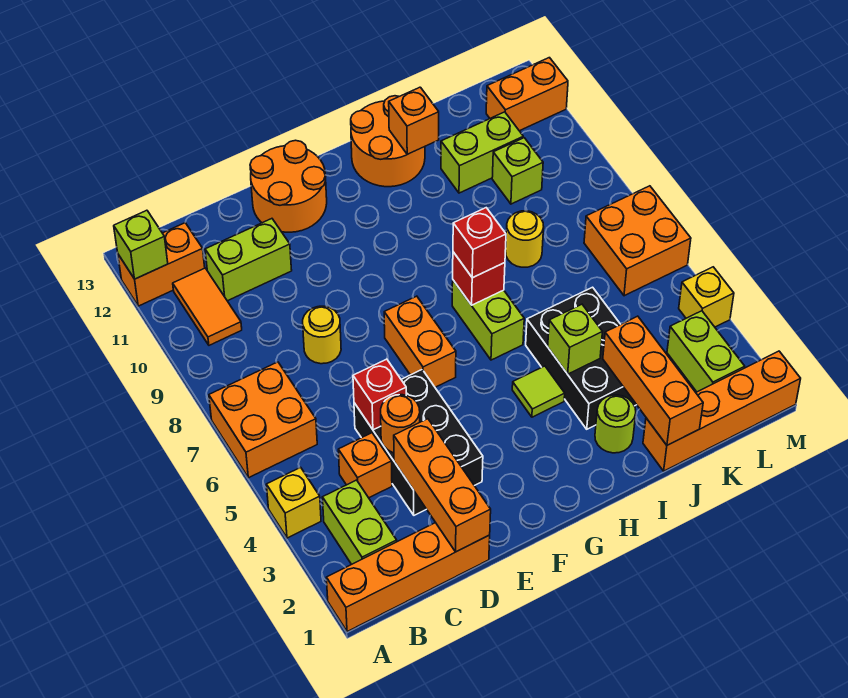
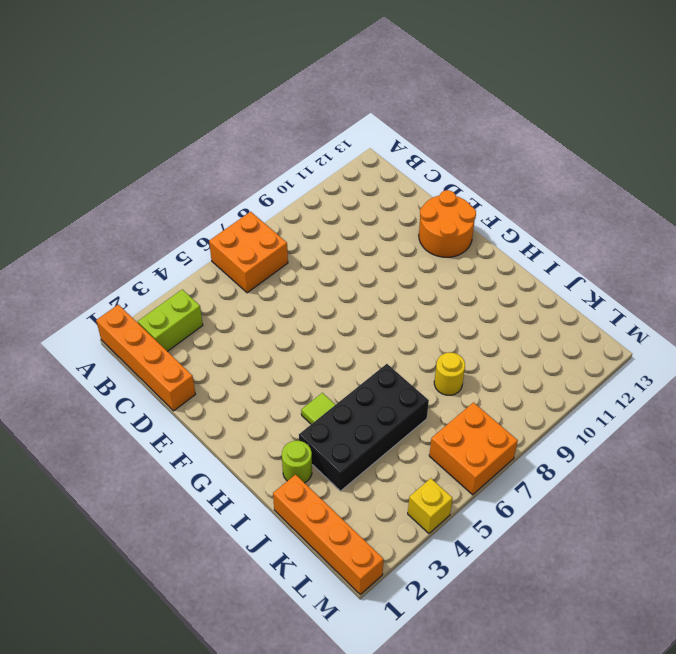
black 2x4 brick [299,364,429,491] -> black 2x3 brick [526,287,636,429]
none -> yellow 1x1 brick [266,467,321,538]
none -> orange 1x2 brick [118,223,205,306]
none -> orange 1x2 tile [173,268,242,345]
none -> orange 1x1 brick [338,433,392,498]

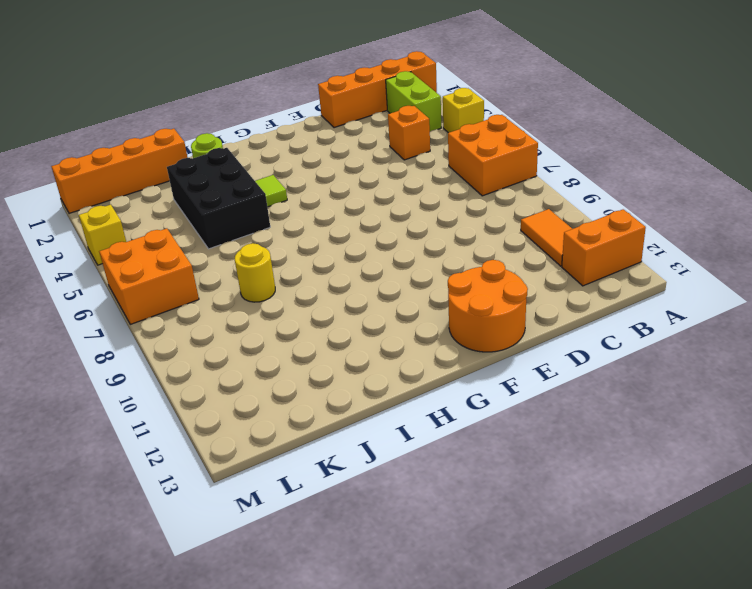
none -> lime 1x2 brick [205,219,292,301]
none -> black 2x3 brick [354,370,483,515]
none -> yellow 1x1 round brick [303,306,341,364]
none -> orange 1x2 brick [384,296,456,387]

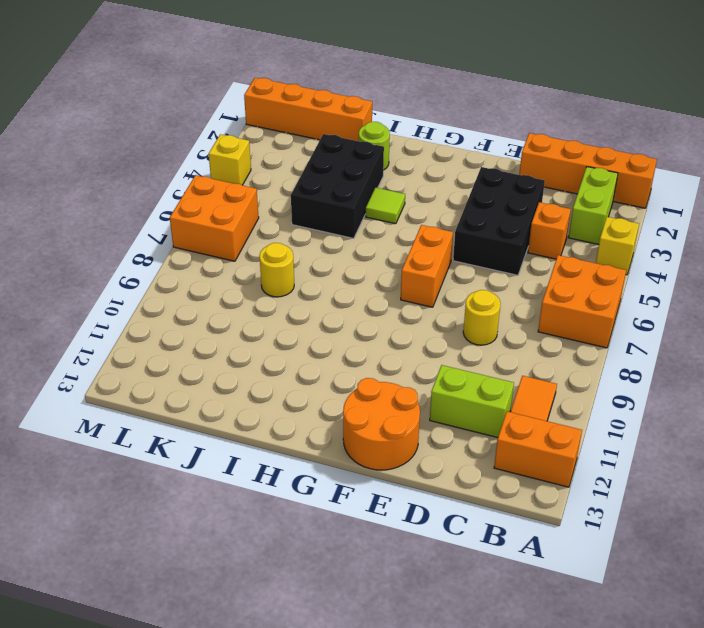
none -> lime 1x2 brick [452,280,524,360]
none -> orange 2x2 round brick [351,96,425,187]
none -> lime 1x2 brick [441,112,523,193]
none -> lime 1x1 brick [492,138,543,204]

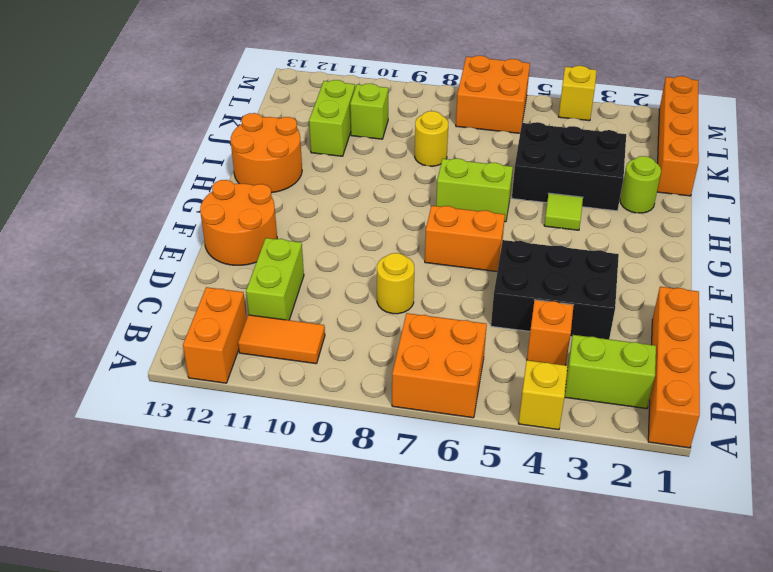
none -> lime 1x2 brick [667,311,745,392]
none -> orange 1x2 brick [486,58,568,131]
none -> lime 1x1 brick [114,210,168,279]
none -> orange 1x3 brick [394,419,491,552]

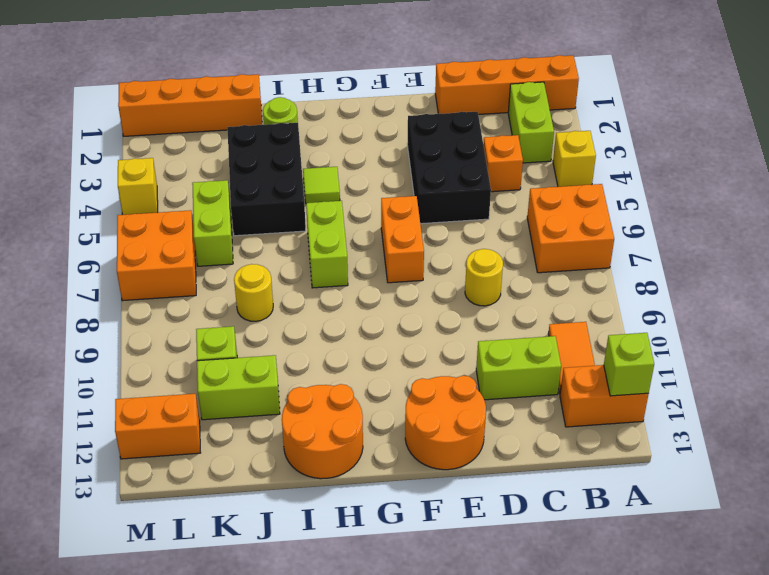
lime 1x2 brick [192,180,233,266] -> lime 1x2 brick moved to [667,311,745,392]
none -> orange 1x3 brick [394,419,491,552]
none -> orange 1x1 round brick [381,395,420,453]
none -> red 1x1 brick [353,359,406,430]
none -> red 1x1 brick [453,252,505,305]

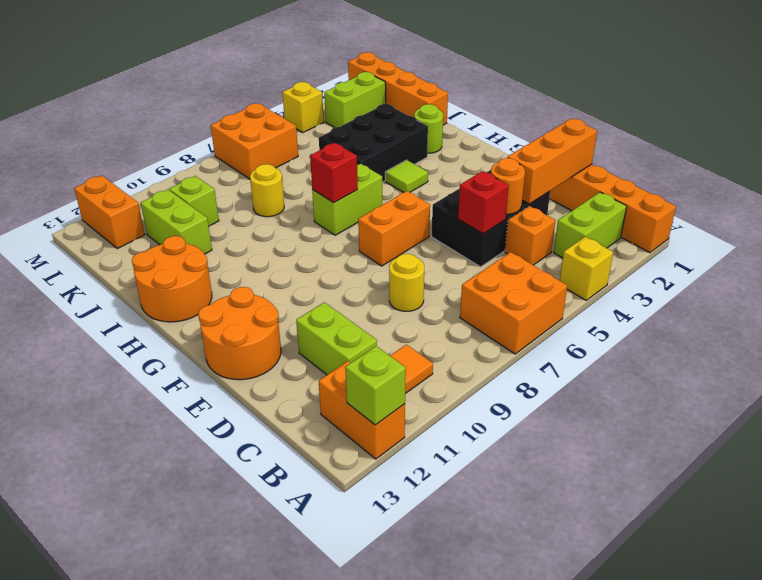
none -> lime 1x1 brick [548,304,602,374]
none -> orange 1x1 brick [389,87,439,154]
none -> orange 1x3 brick [603,316,703,445]
none -> red 1x1 brick [453,208,506,278]

